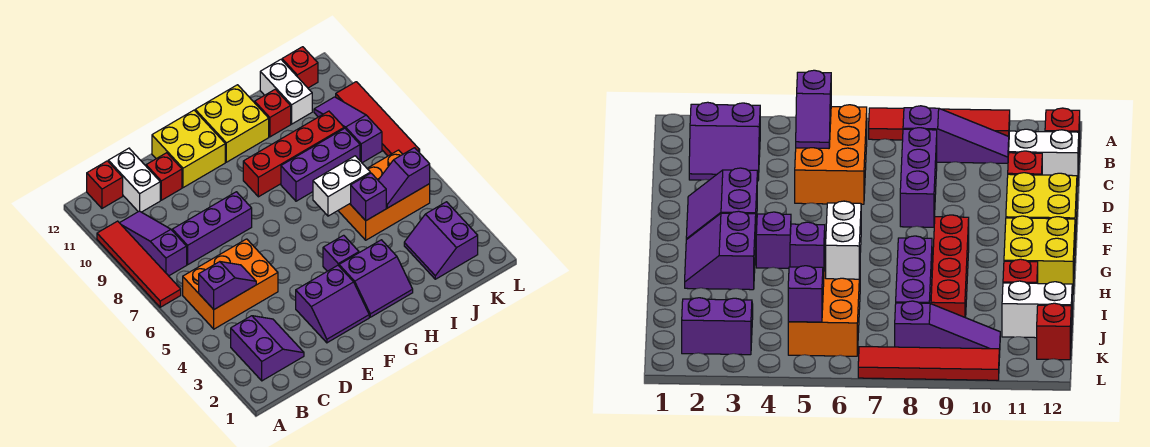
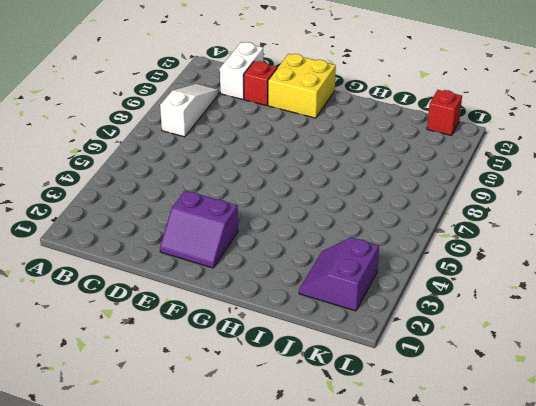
white 1x3 slope [160,84,219,137] -> purple 1x3 slope [120,211,187,276]
none -> red 1x4 tile [97,221,181,307]
none -> purple 2x2 slope [231,316,304,381]
none -> orange 2x3 brick [183,239,278,329]

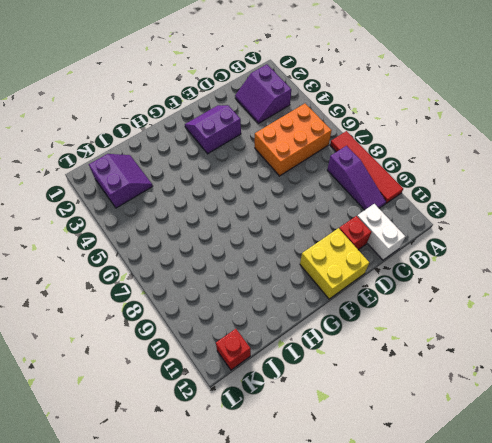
none -> red 1x1 brick [87,161,123,208]
none -> purple 1x3 brick [172,192,252,265]
none -> purple 2x2 slope [339,240,413,317]

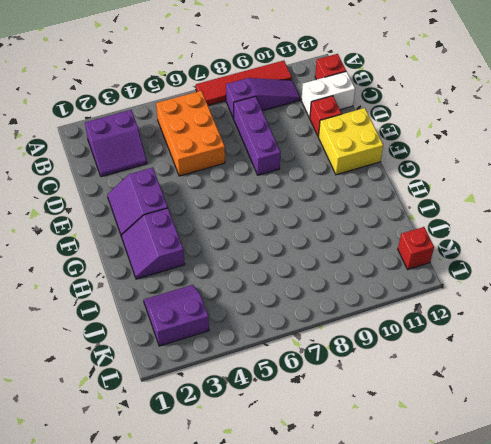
none -> purple 1x1 brick [323,235,359,271]
none -> red 1x4 brick [243,111,344,197]
none -> yellow 2x2 brick [195,85,269,162]

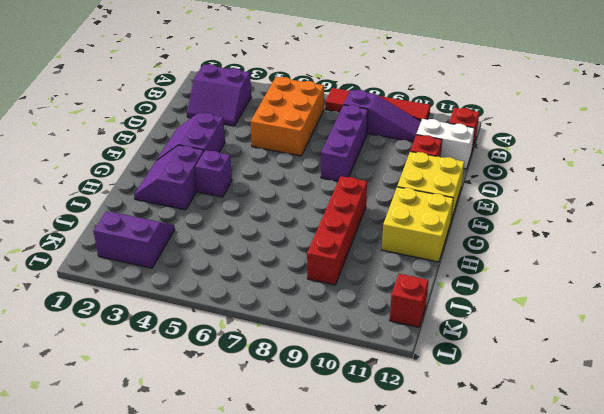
none -> purple 1x3 brick [281,128,360,201]
none -> orange 2x3 brick [338,150,430,240]
none -> red 1x1 brick [255,89,291,137]

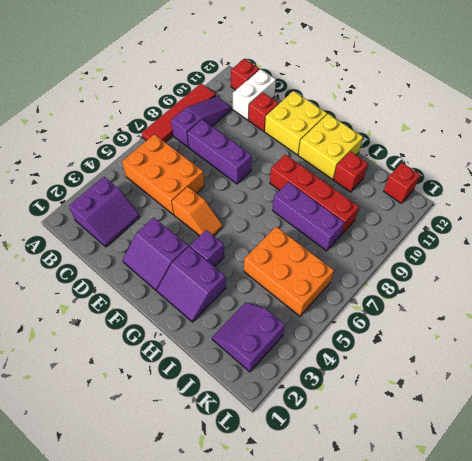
orange 1x2 slope [172,187,223,236] -> none
none -> white 1x2 brick [260,60,312,124]
none -> purple 1x3 slope [314,97,382,163]
none -> red 1x4 tile [336,82,420,156]

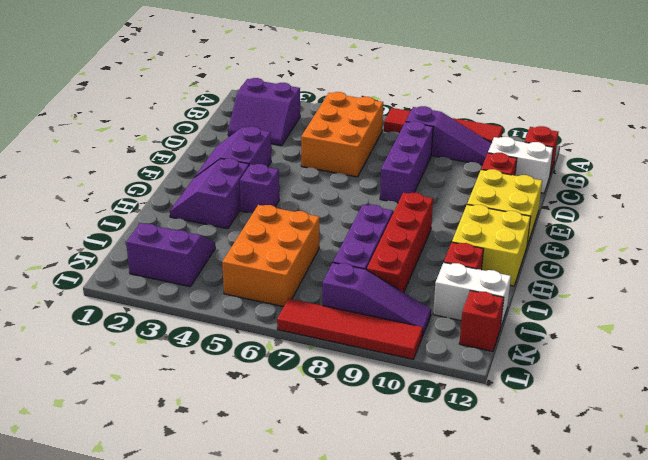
none -> purple 1x2 slope [199,262,256,309]
none -> white 1x2 brick [313,156,370,216]
none -> purple 1x1 brick [351,173,386,221]

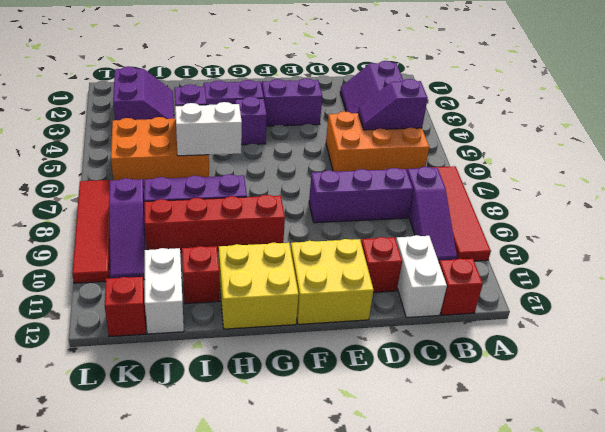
none -> purple 1x2 slope [378,148,430,208]

